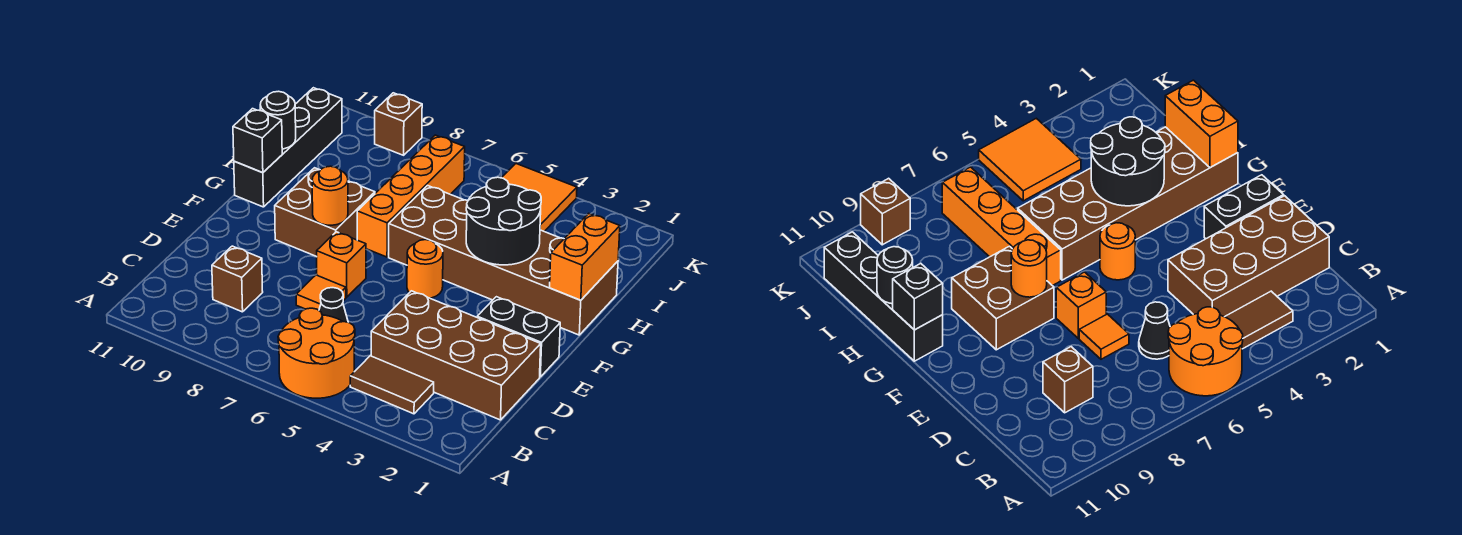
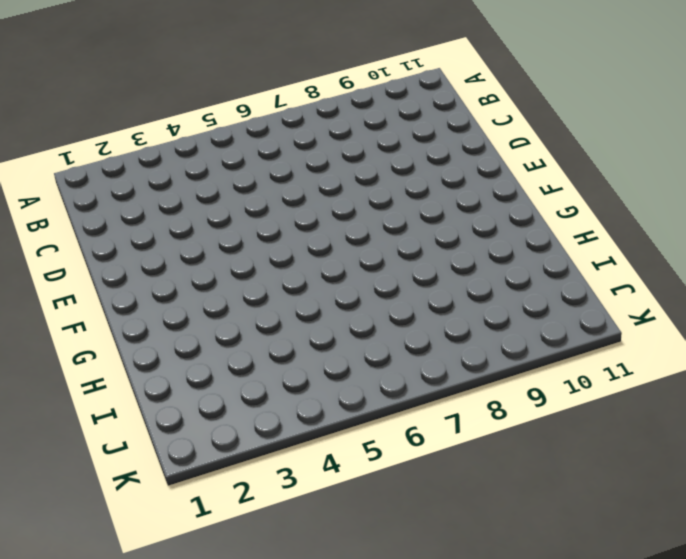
none -> orange 2x2 round brick [278,308,355,398]
none -> brown 1x2 tile [350,356,434,414]
none -> brown 2x4 brick [371,291,541,420]

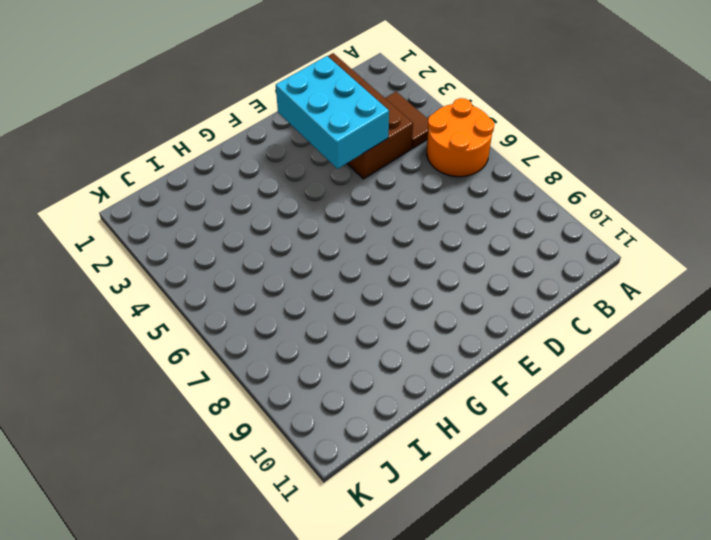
cyan 2x3 brick [276,56,389,169] -> none
none -> black 1x1 cone [319,288,348,322]
none -> brown 1x1 brick [212,246,263,312]
none -> orange 1x1 tile [296,275,346,310]

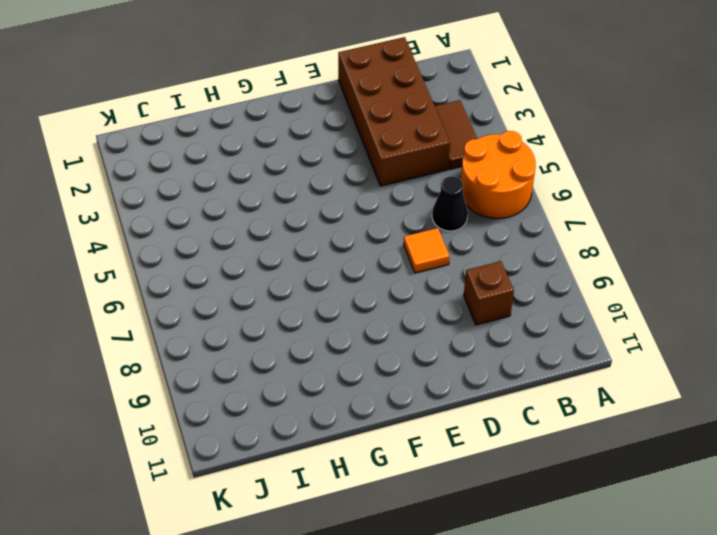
none -> black 1x2 brick [477,297,560,377]
none -> orange 1x1 brick [317,232,366,297]
none -> orange 1x1 round brick [407,240,443,298]

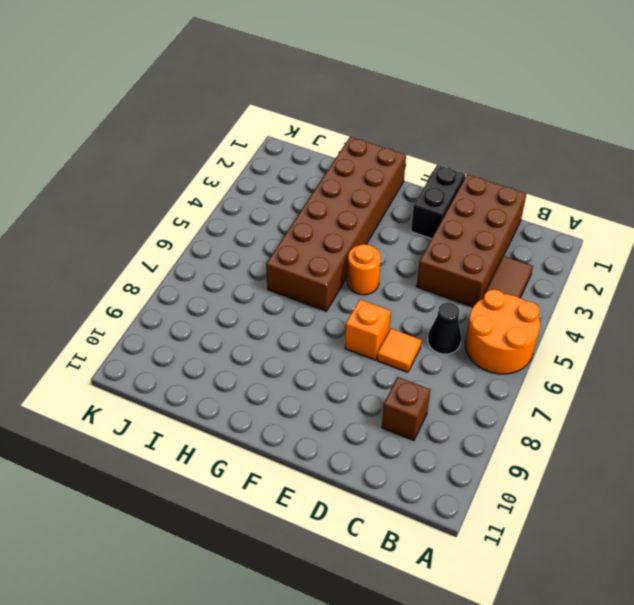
none -> brown 2x2 brick [275,168,375,257]
none -> orange 1x4 brick [357,135,465,257]
none -> black 1x4 brick [234,88,342,207]

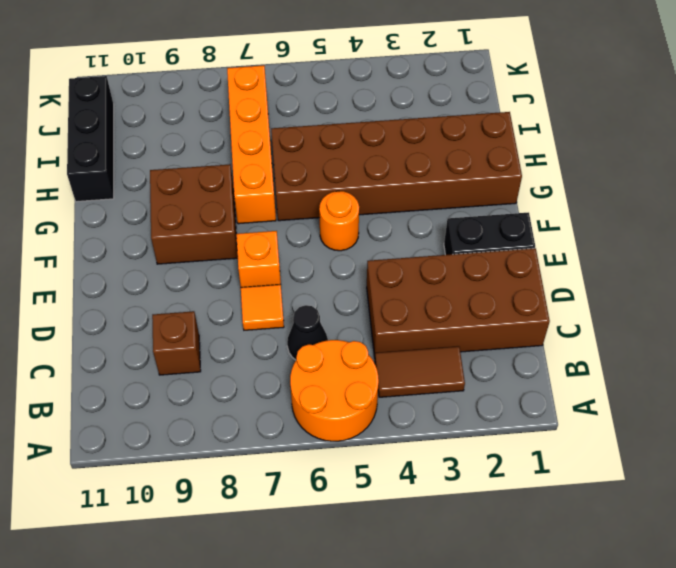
black 1x3 brick [67,76,114,202] -> black 1x4 brick [234,88,342,207]
none -> orange 2x2 tile [502,164,577,231]
none -> brown 1x1 brick [375,93,422,155]
none -> orange 1x1 round brick [312,166,348,225]

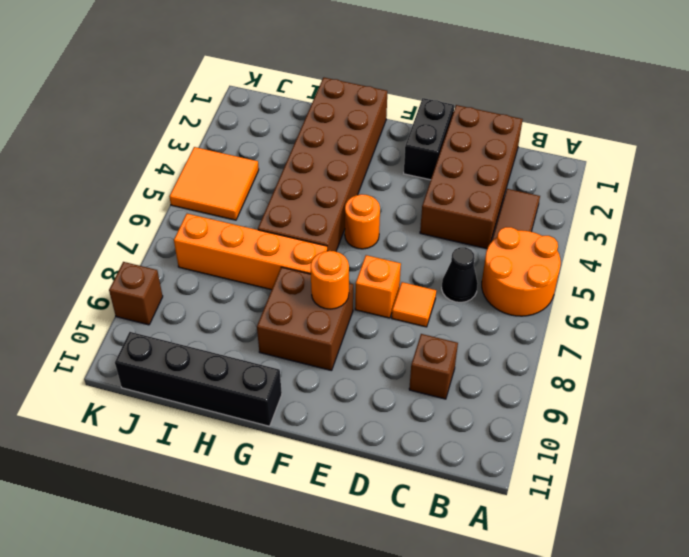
none -> orange 1x2 brick [550,213,620,300]
none -> black 2x2 round brick [466,177,541,265]
none -> black 1x1 brick [233,109,282,173]

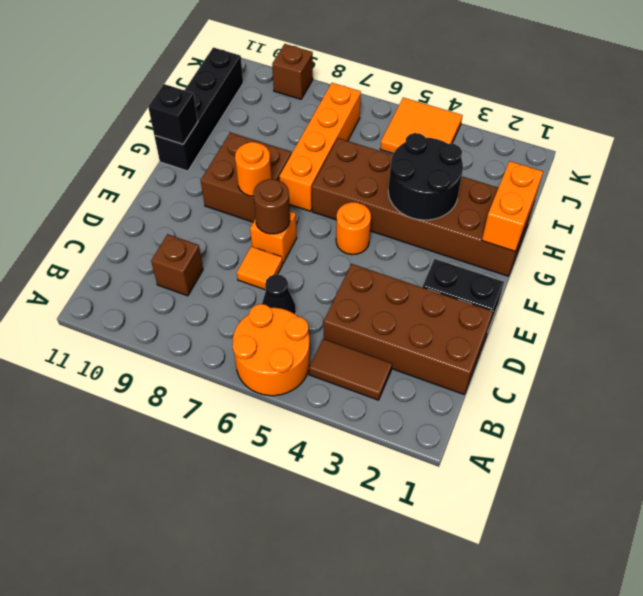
brown 1x1 round brick [253,179,290,234] -> none
none -> black 1x1 round brick [260,91,296,149]

